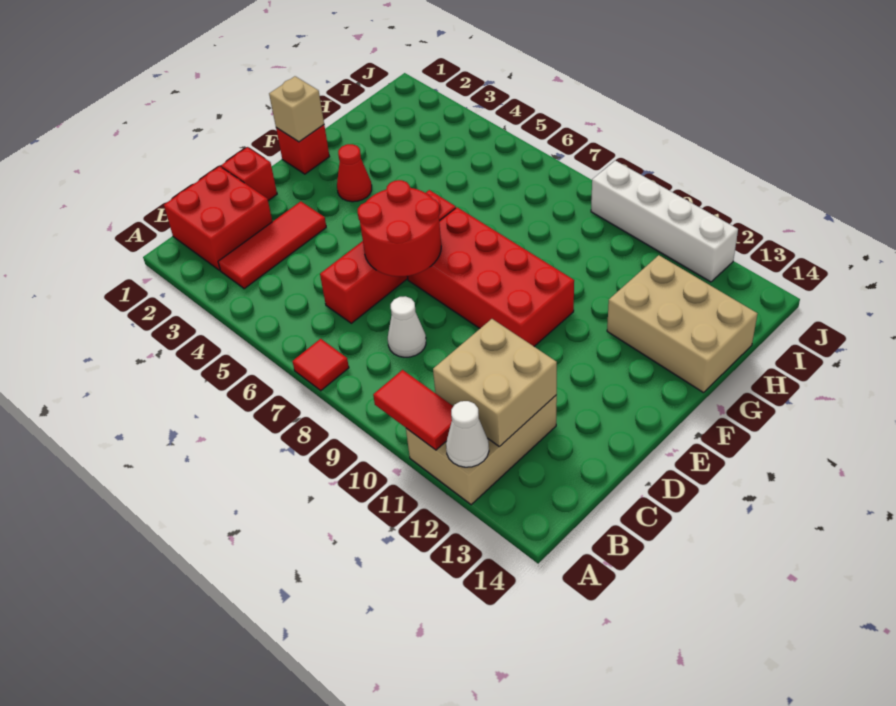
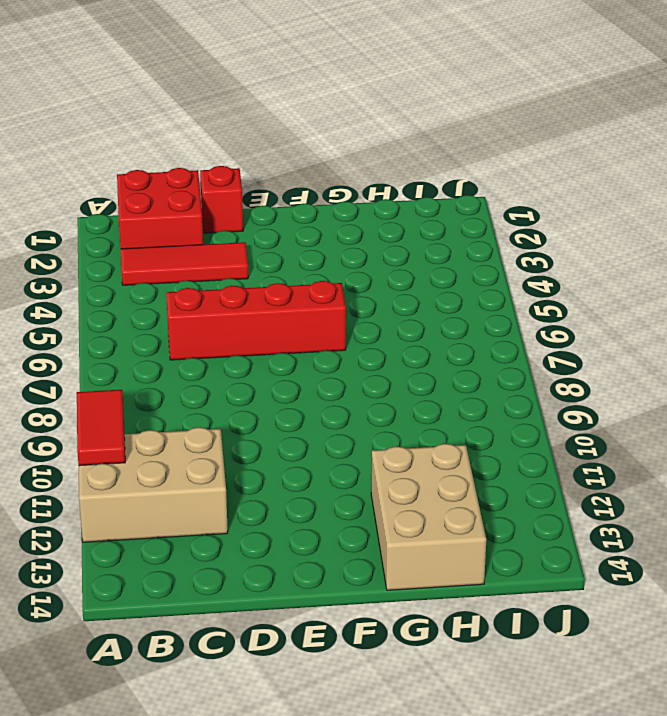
none -> red 1x1 tile [293,339,349,391]
none -> white 1x1 cone [388,296,426,357]
none -> red 2x4 brick [408,207,574,346]

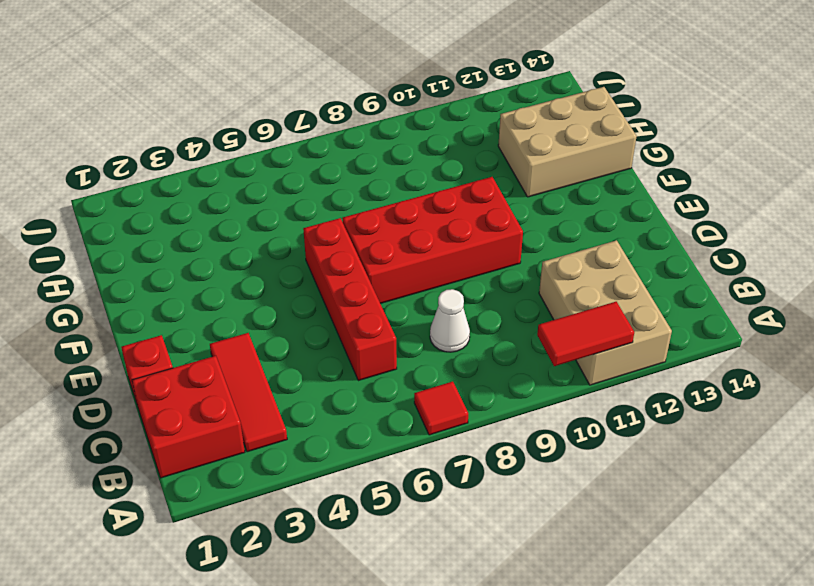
none -> red 1x1 brick [276,125,329,174]
none -> red 1x1 cone [337,144,372,202]
none -> white 1x4 brick [591,161,738,282]

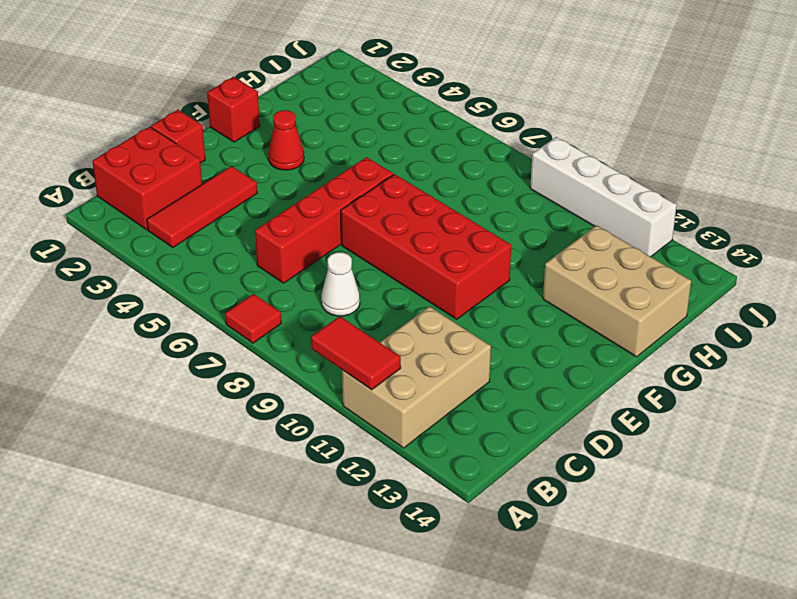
none -> white 1x1 cone [446,401,489,467]
none -> tan 2x2 brick [433,319,557,447]
none -> red 2x2 round brick [358,180,441,276]

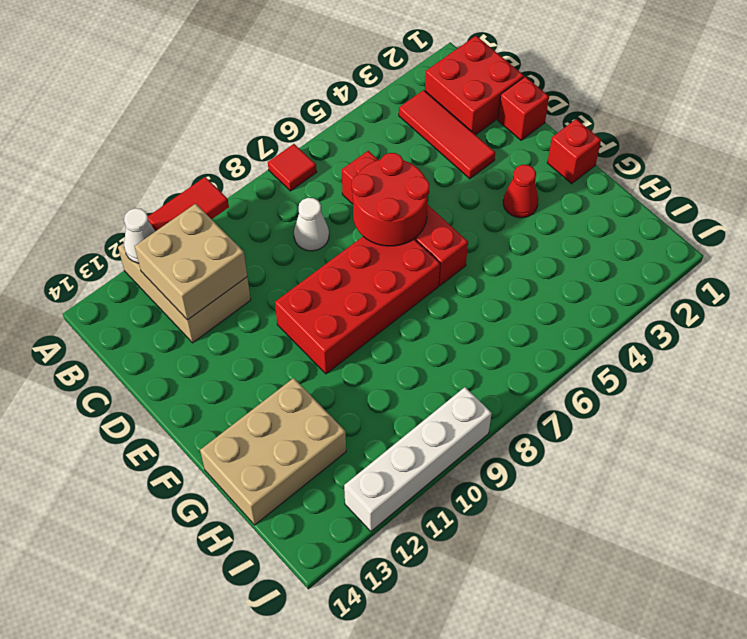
none -> tan 1x1 brick [269,76,324,142]

